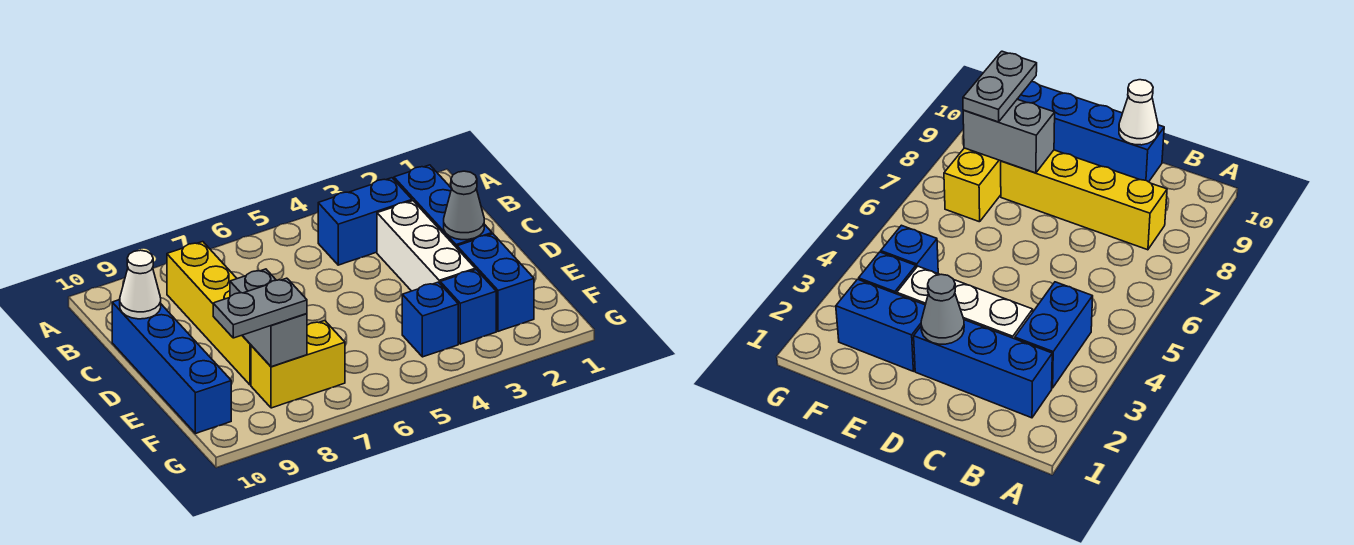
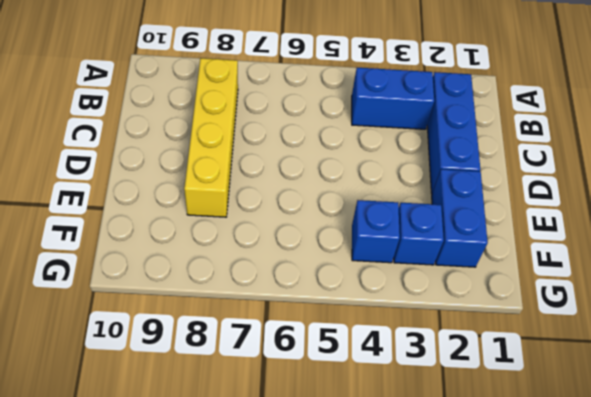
none -> white 1x3 brick [377,201,475,291]
none -> blue 1x4 brick [112,300,231,434]
none -> yellow 1x2 brick [251,321,345,408]

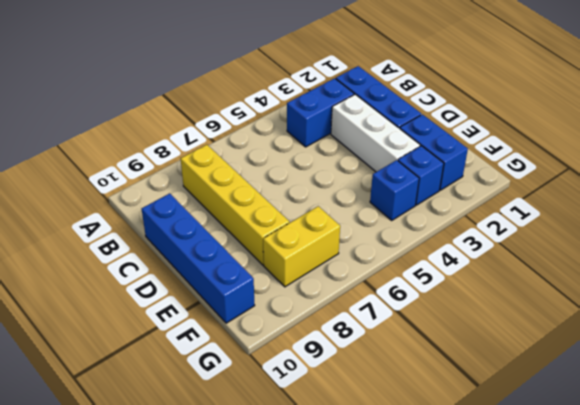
none -> white 1x1 cone [120,250,161,319]
none -> grey 1x1 cone [444,171,484,240]
none -> grey 1x2 brick [230,269,307,367]

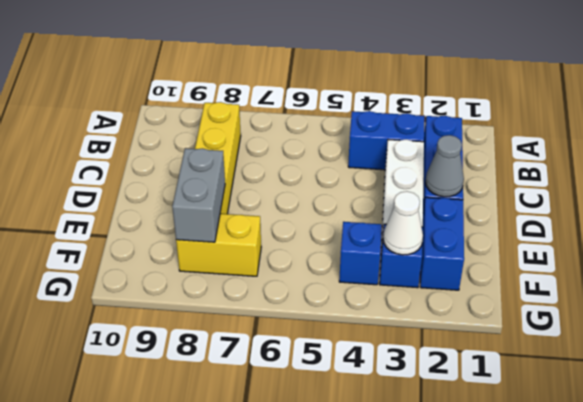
white 1x1 cone [383,191,423,255] -> white 1x1 cone moved to [120,250,161,319]
none -> blue 1x4 brick [112,300,231,434]
none -> grey 1x2 plate [213,278,307,338]

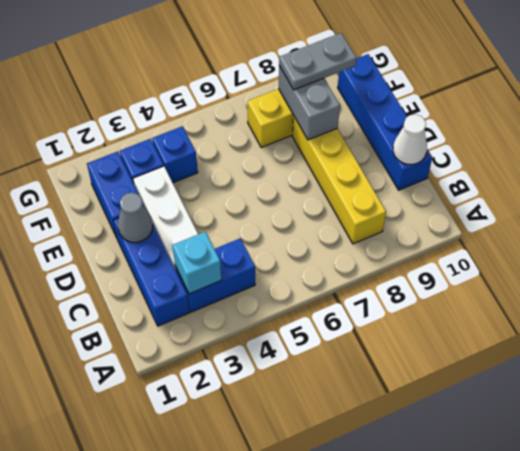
cyan 1x1 brick [172,232,221,294] -> none

